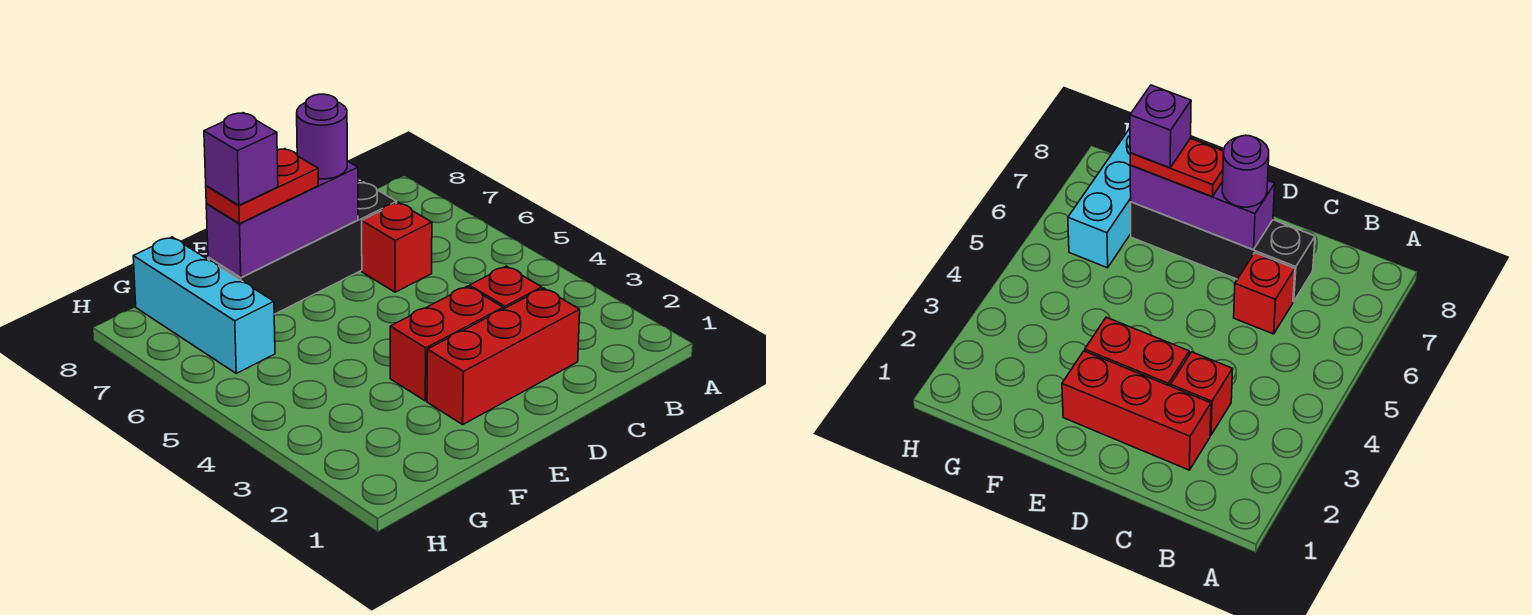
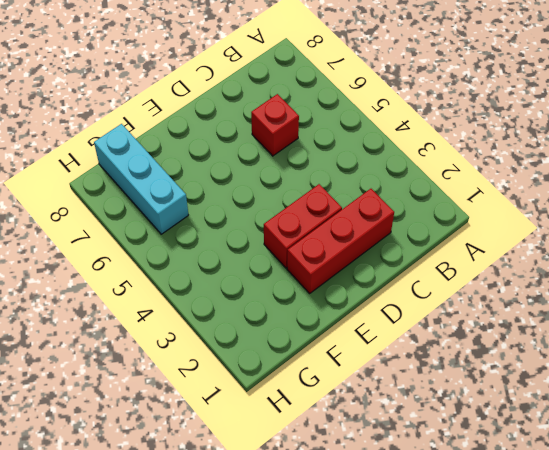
none -> red 1x1 brick [470,266,542,309]
none -> black 1x4 brick [208,182,397,314]

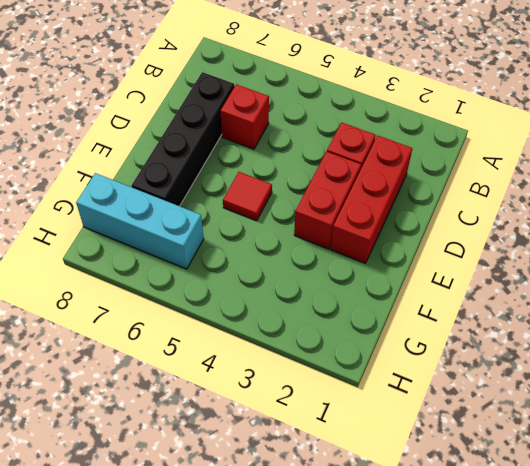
red 1x1 tile [223,172,272,221] -> none
none -> purple 1x3 brick [206,161,358,277]
none -> purple 1x1 round brick [297,94,347,179]

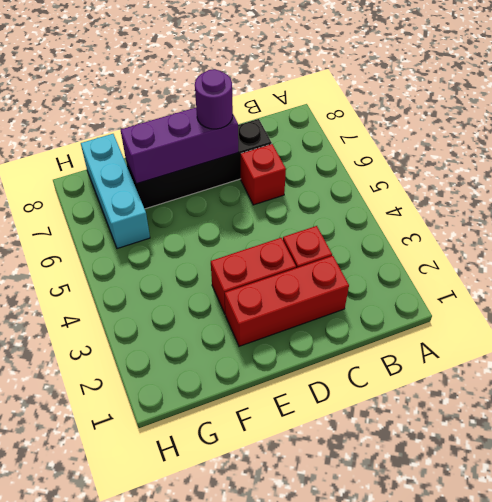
none -> red 1x2 plate [206,149,318,224]
none -> purple 1x1 brick [204,113,278,205]

